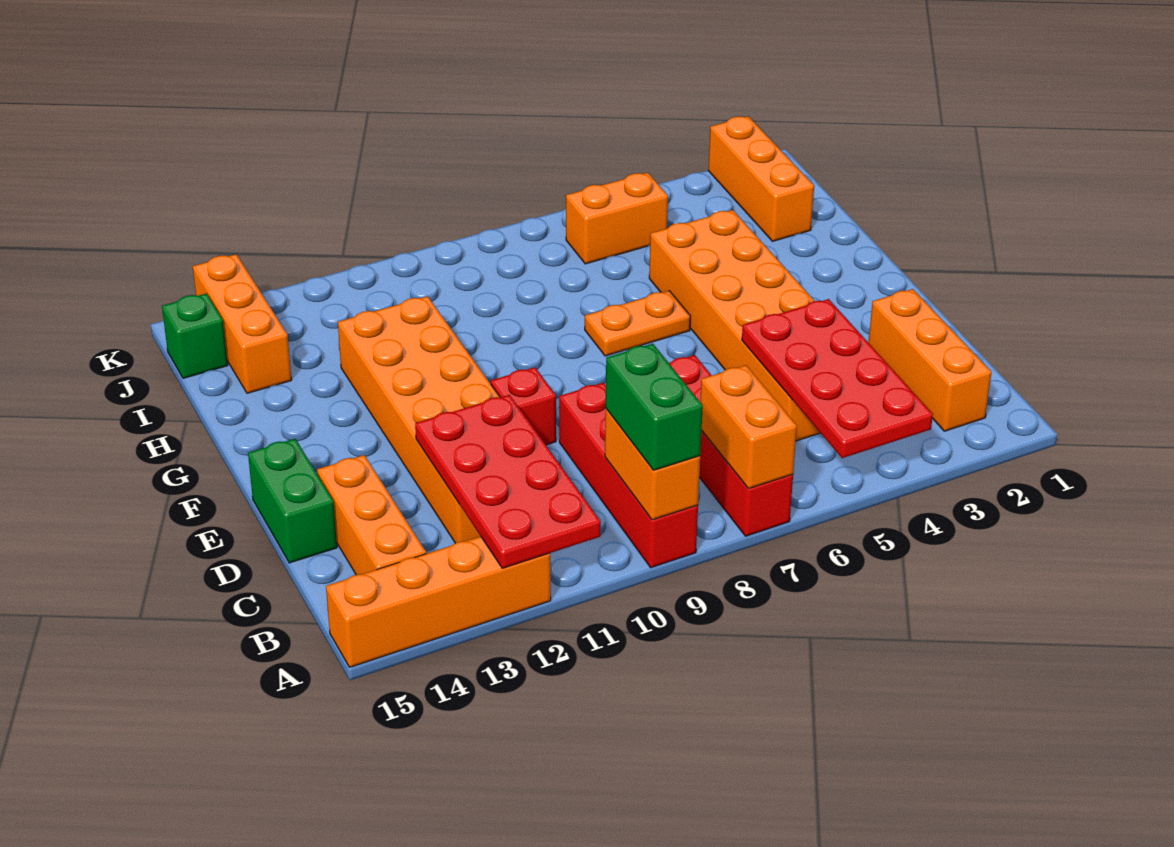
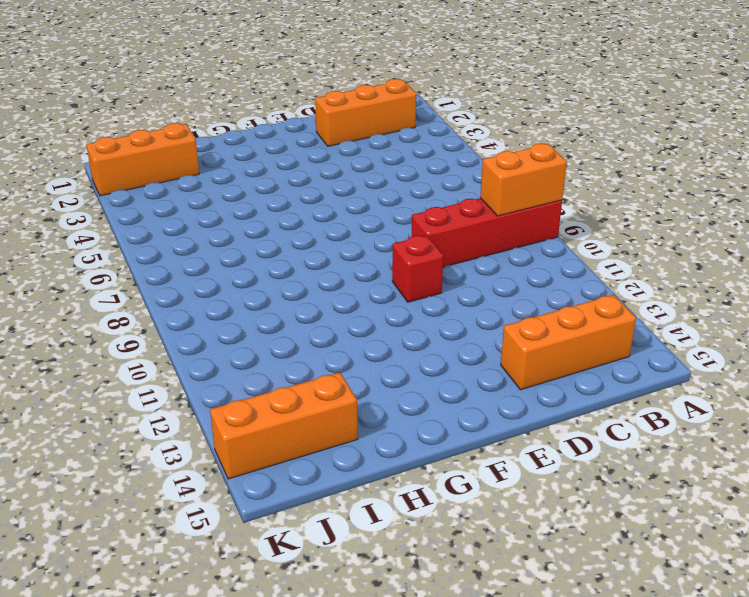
none -> red 1x4 brick [669,355,793,536]
none -> orange 1x4 brick [326,536,551,667]
none -> orange 2x6 brick [649,210,820,441]

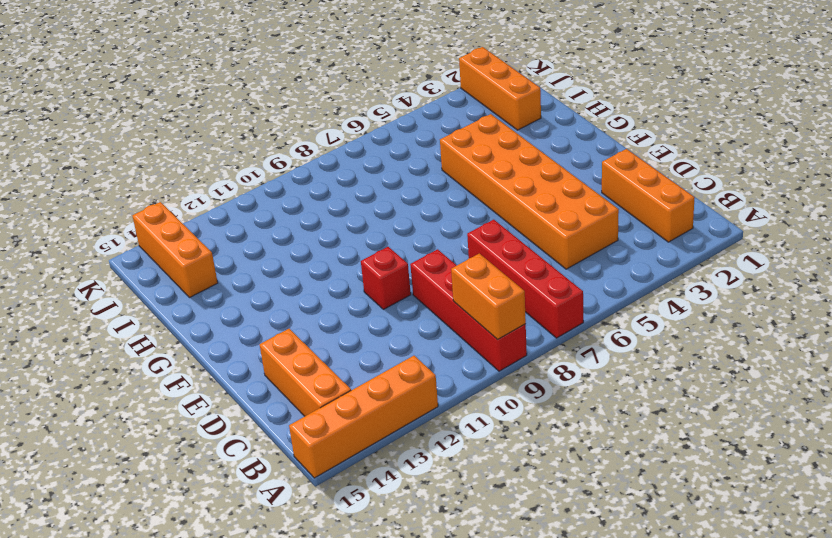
none -> orange 2x6 brick [338,296,500,543]
none -> green 1x2 brick [248,439,337,563]
none -> orange 1x2 plate [585,291,691,356]

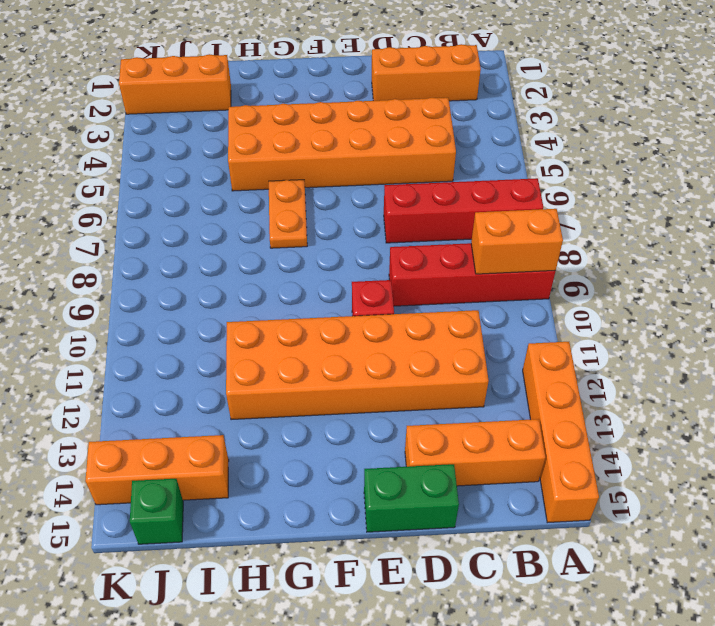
none -> orange 1x2 brick [566,173,668,264]
none -> red 2x4 plate [742,299,933,458]
none -> orange 1x2 brick [700,365,797,489]

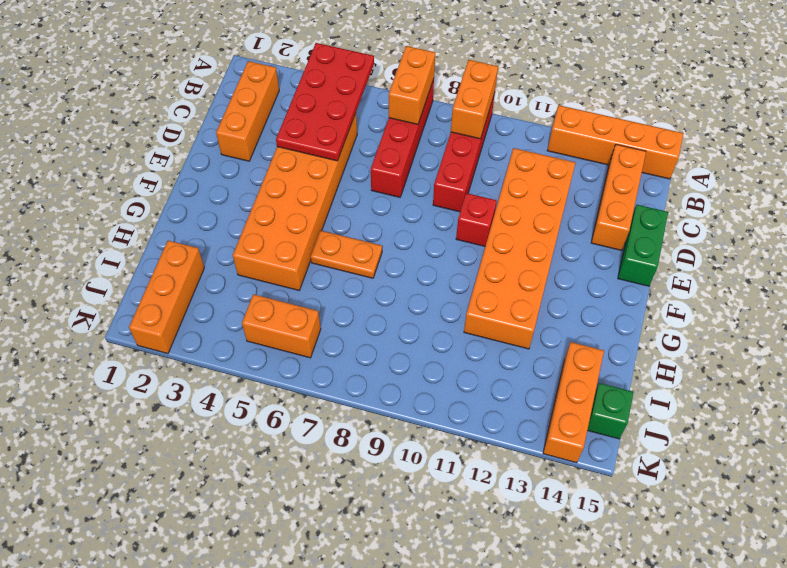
none -> red 2x4 plate [415,395,601,568]
none -> green 1x2 brick [606,344,703,470]

